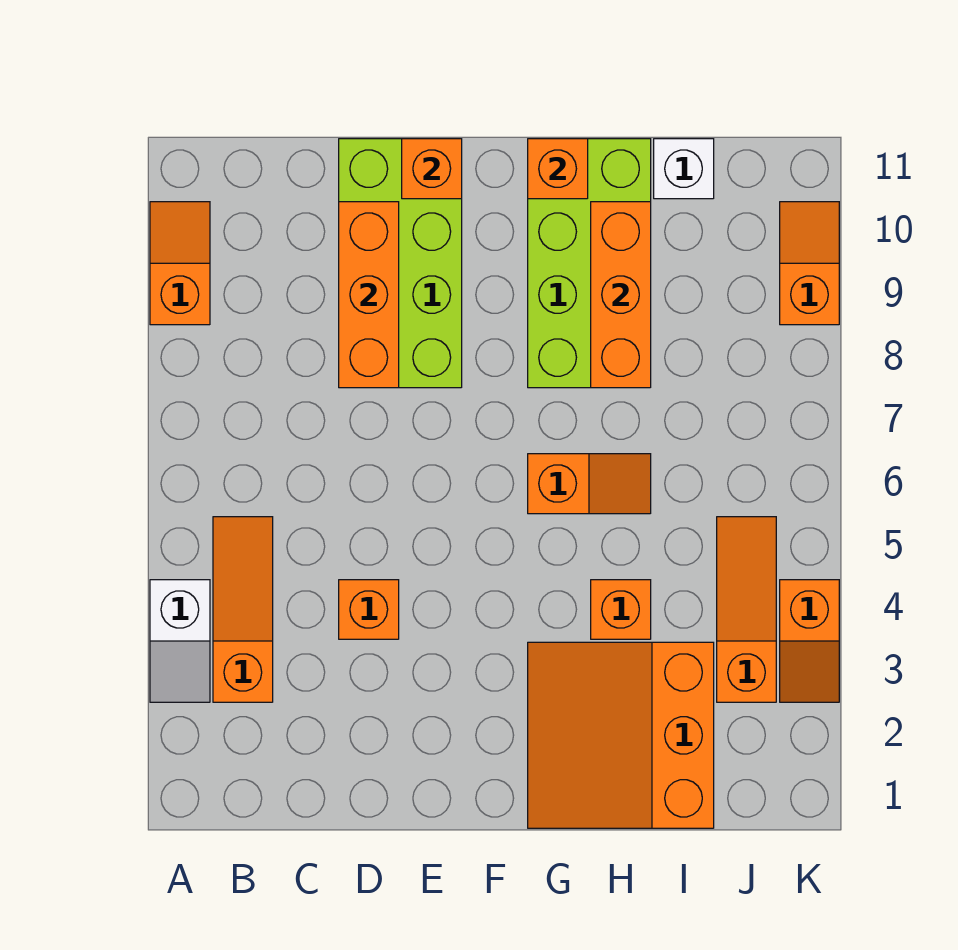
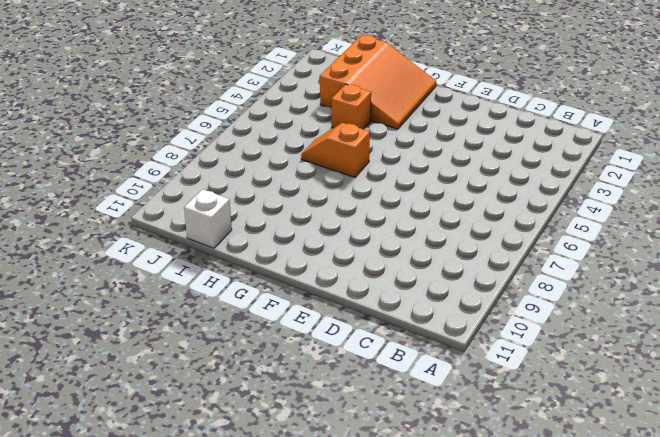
none -> white 1x2 slope [150,580,210,702]
none -> orange 1x2 slope [150,202,210,325]
none -> orange 1x3 slope [213,517,273,702]

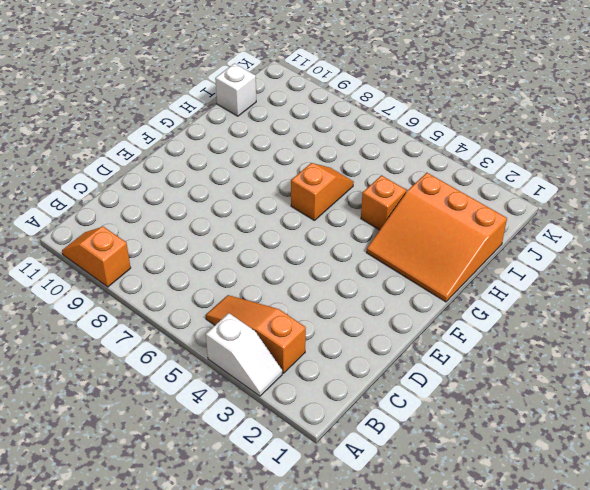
none -> orange 1x1 brick [339,580,399,639]
none -> lime 2x4 brick [339,139,462,388]
none -> lime 2x4 brick [528,139,651,388]

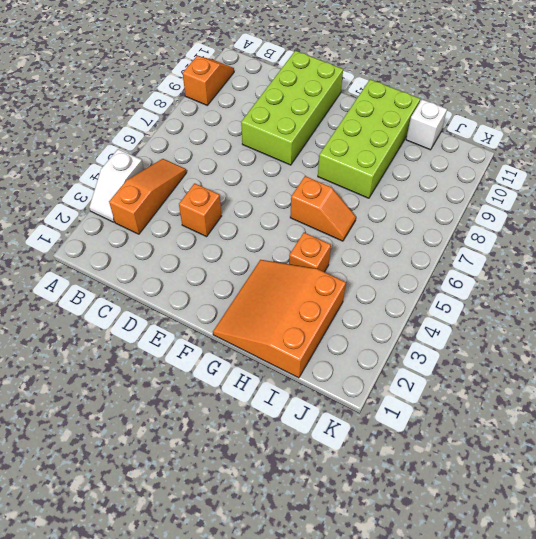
none -> orange 1x3 slope [717,517,776,702]
none -> orange 1x2 slope [780,580,839,702]
none -> orange 1x2 slope [780,202,839,325]

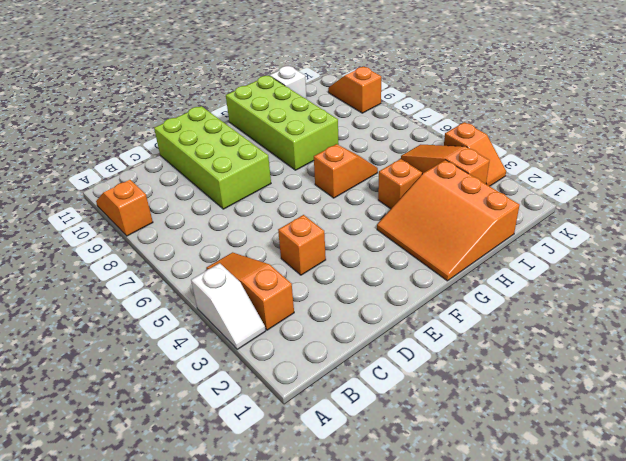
none -> orange 1x3 brick [339,202,399,388]
none -> orange 1x1 brick [402,139,462,199]
none -> orange 1x1 brick [528,139,588,199]

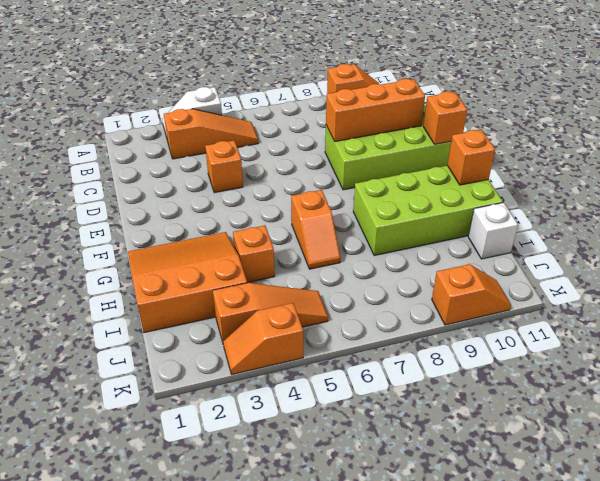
none -> orange 1x3 brick [591,202,651,388]

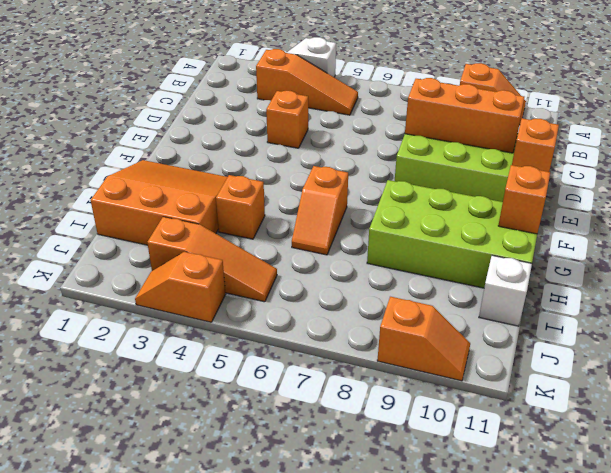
none -> orange 1x3 brick [591,202,651,388]

